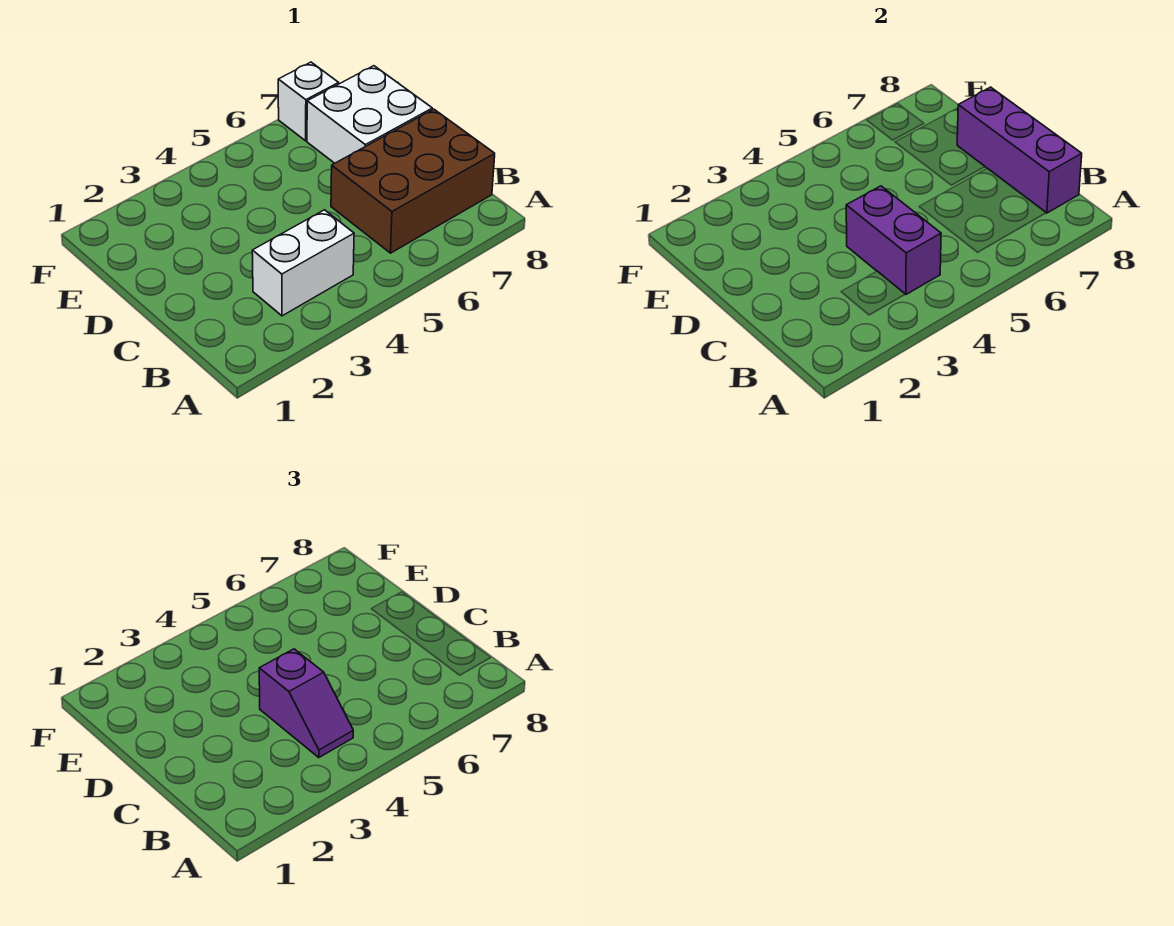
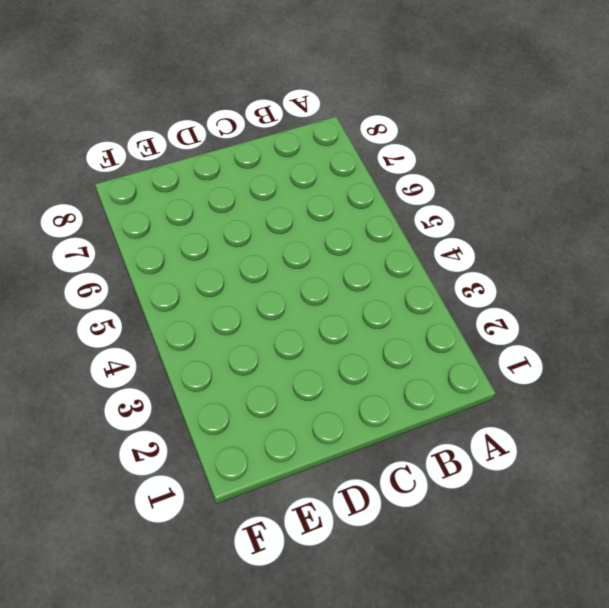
none -> white 1x2 brick [252,210,354,316]
none -> brown 2x3 brick [331,109,495,253]

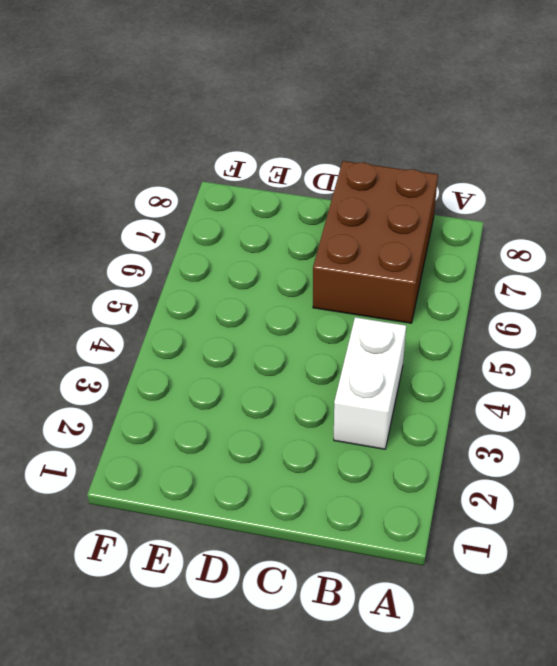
none -> white 2x2 brick [307,66,432,163]
none -> white 1x1 brick [278,62,339,141]

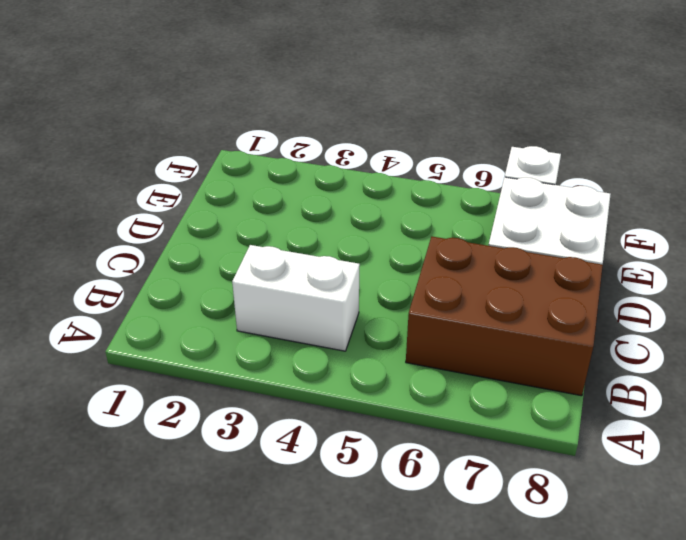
none -> purple 1x2 brick [846,186,941,295]
none -> purple 1x3 brick [957,87,1082,213]

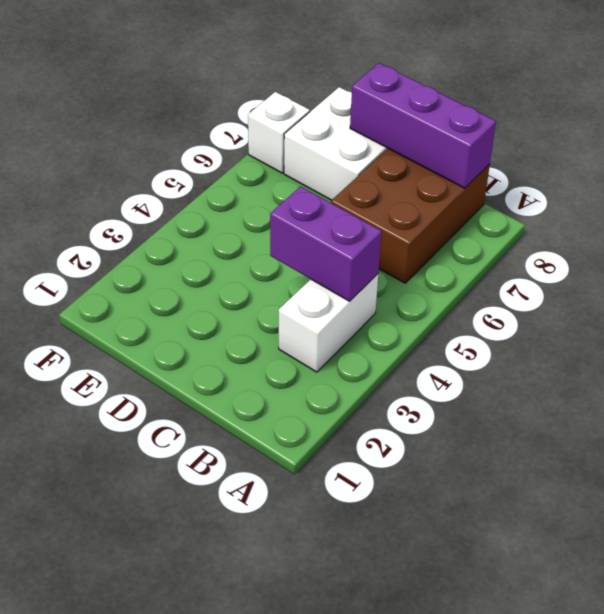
none -> purple 1x2 slope [259,649,353,758]

